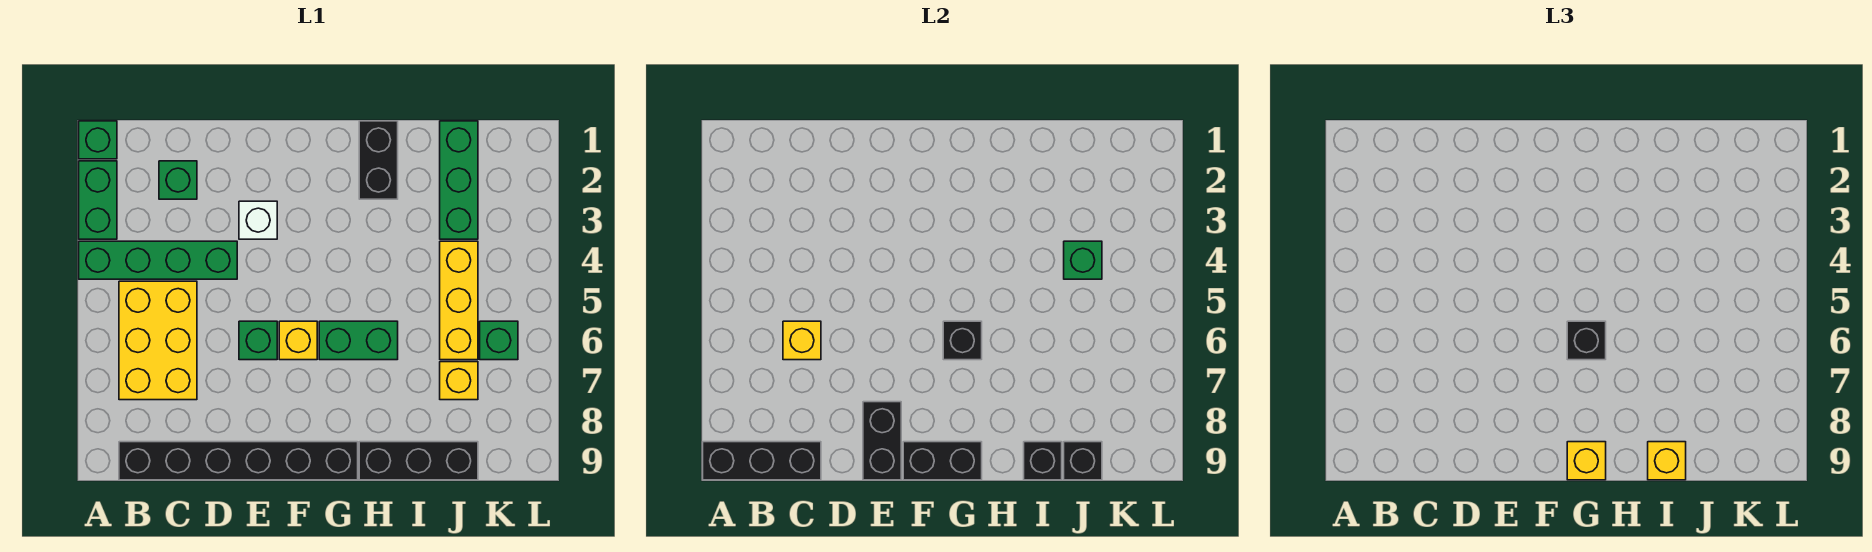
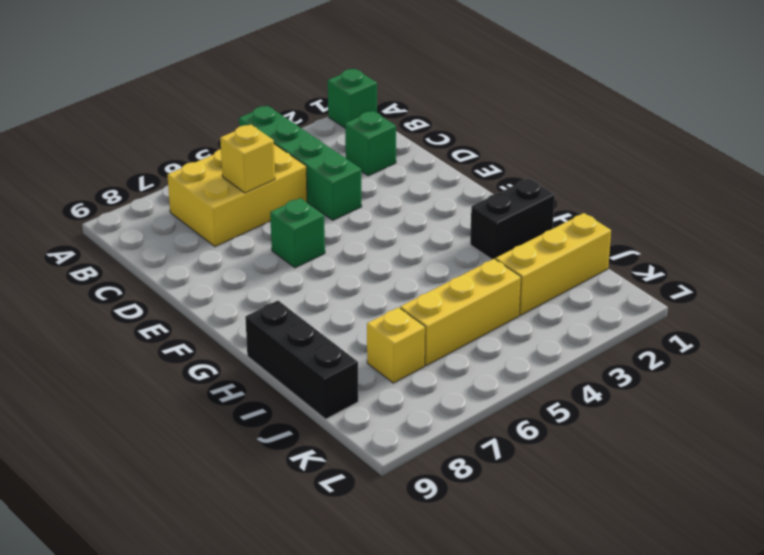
yellow 1x3 brick [496,213,611,315] -> green 1x3 brick [440,121,478,239]
none -> green 1x2 brick [79,161,117,239]
none -> black 1x6 brick [119,442,358,480]
none -> white 1x1 brick [239,201,277,239]

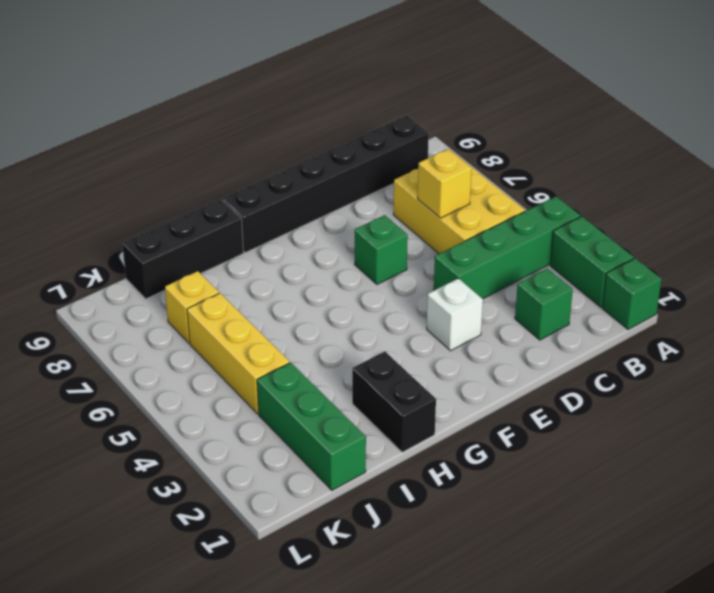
none -> yellow 1x1 brick [279,321,317,360]
none -> green 1x2 brick [319,321,398,360]
none -> green 1x1 brick [480,321,518,360]

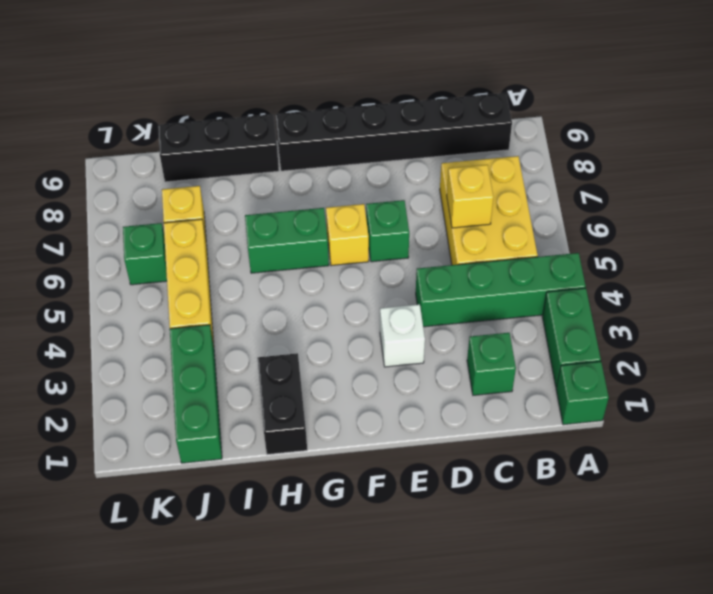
none -> black 1x3 brick [703,442,821,480]
none -> black 1x2 brick [863,402,901,480]
none -> black 1x2 brick [903,442,982,480]

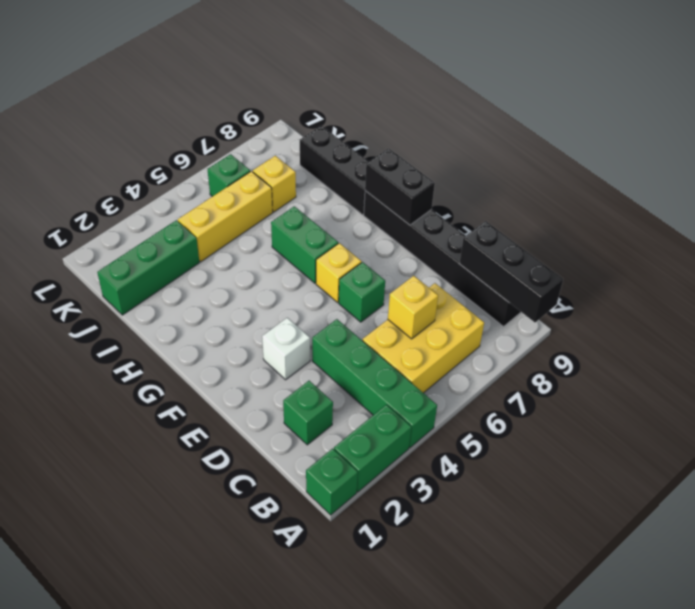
none -> black 1x2 brick [359,121,398,199]
none -> black 1x2 brick [863,402,901,480]
none -> black 1x1 brick [943,321,982,360]

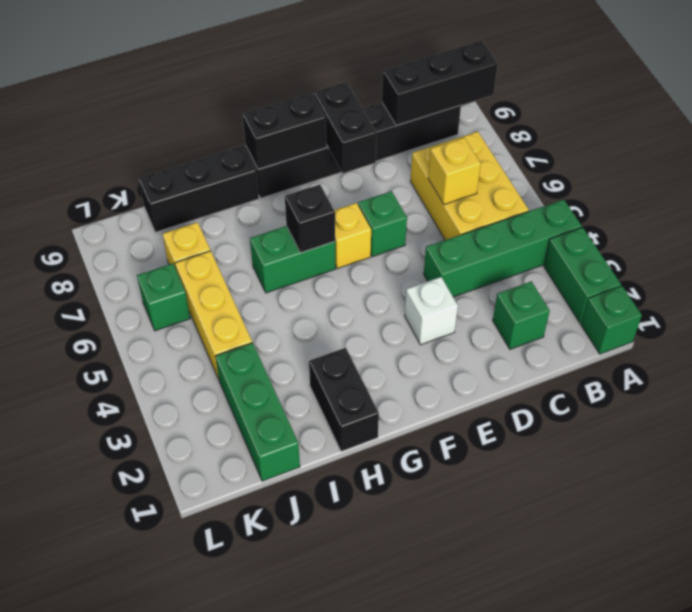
none -> black 1x1 brick [1024,442,1062,480]
none -> green 1x1 brick [1064,241,1102,279]
none -> black 1x1 brick [1064,442,1102,480]

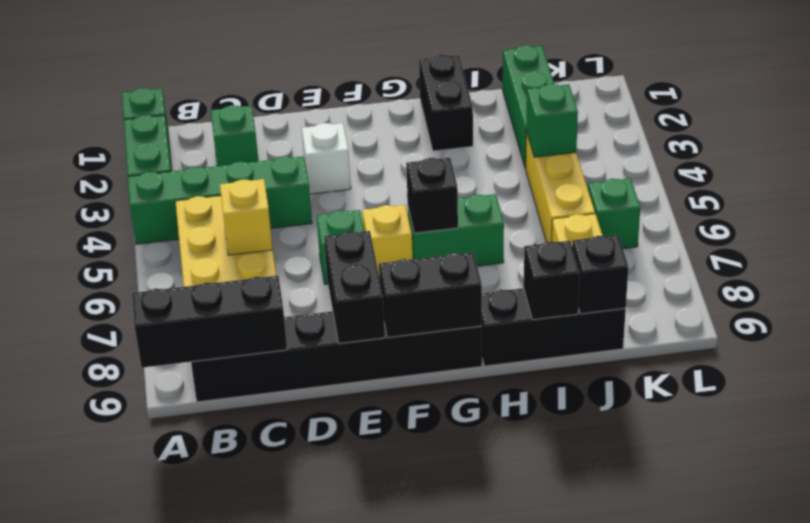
none -> black 1x1 brick [1567,321,1606,360]
none -> yellow 1x1 brick [1567,442,1606,480]
none -> yellow 1x1 brick [1648,442,1686,480]

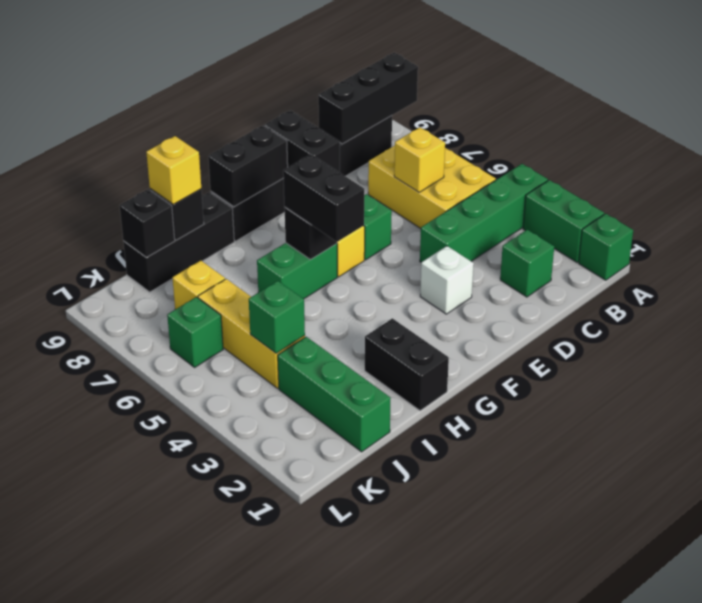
black 1x2 brick [283,154,364,242] -> black 1x1 brick [1567,321,1606,360]
none -> yellow 1x1 brick [1567,442,1606,480]

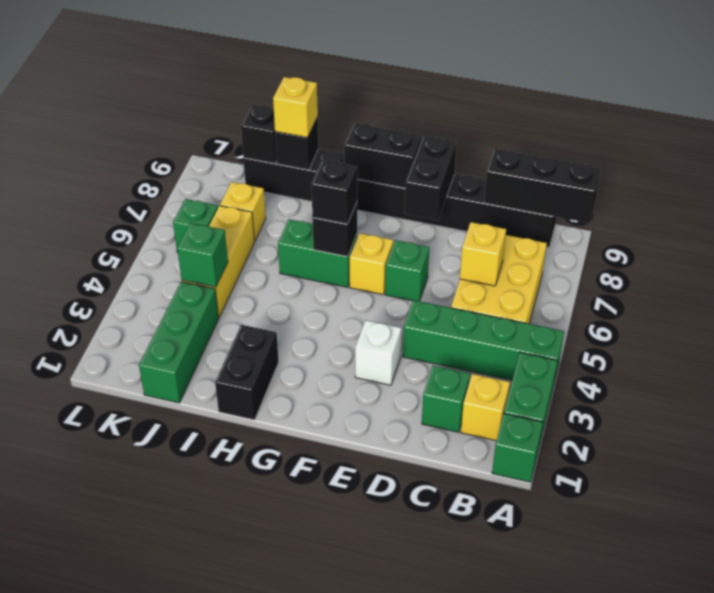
yellow 1x1 brick [461,374,510,441] -> yellow 1x1 brick moved to [1567,442,1606,480]

